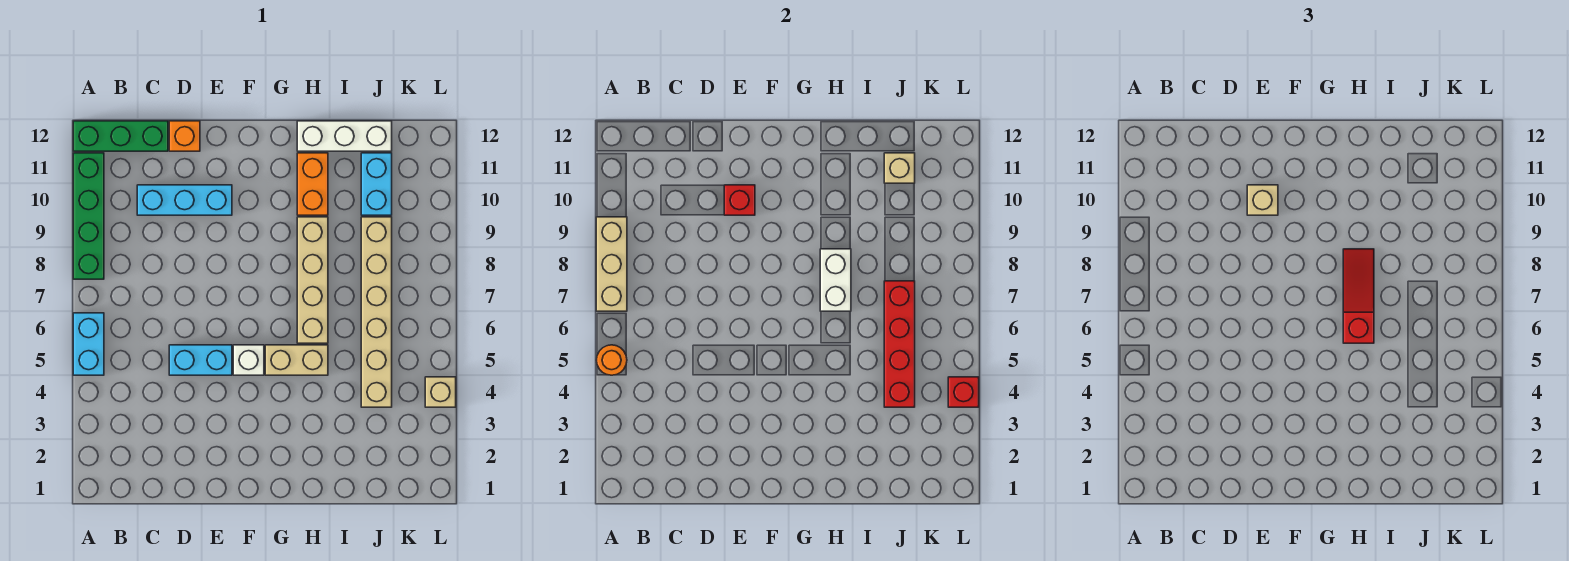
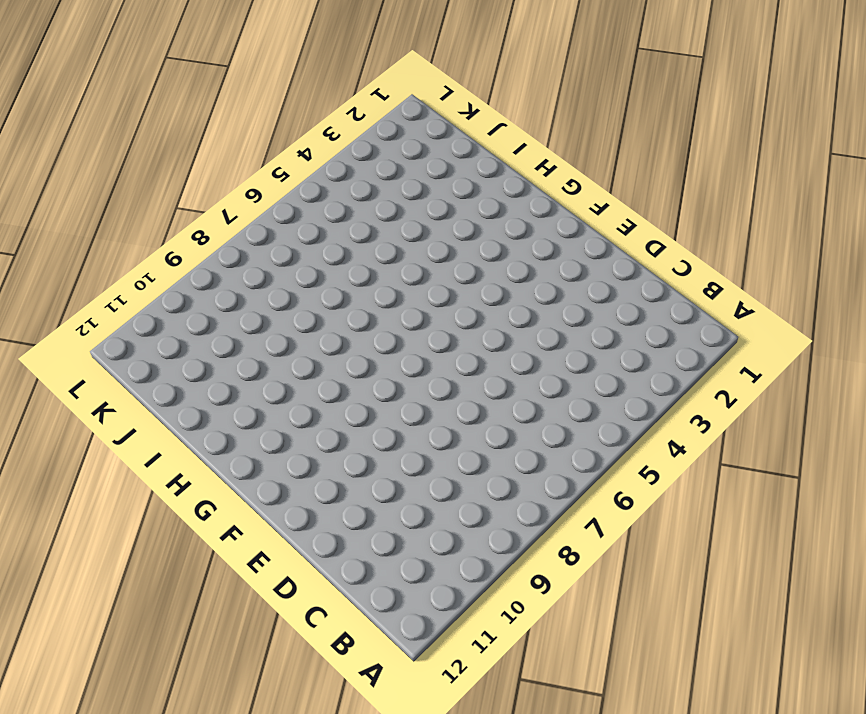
none -> cyan 1x2 brick [73,313,104,375]
none -> green 1x4 brick [73,153,104,279]
none -> green 1x3 brick [73,121,168,151]

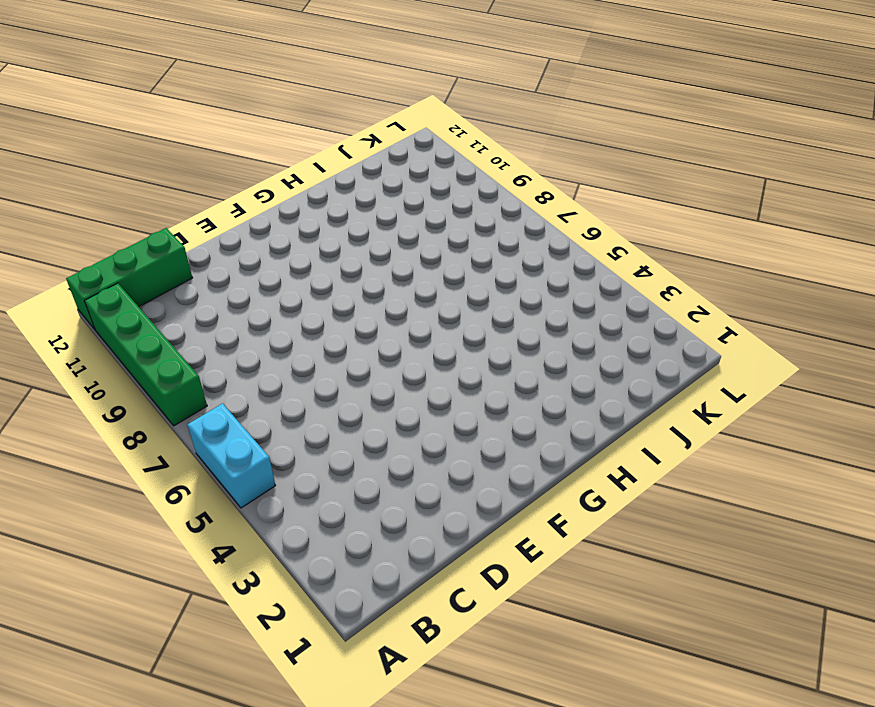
none -> cyan 1x3 brick [137,185,232,215]
none -> cyan 1x2 brick [169,345,232,375]
none -> orange 1x1 brick [169,121,200,151]

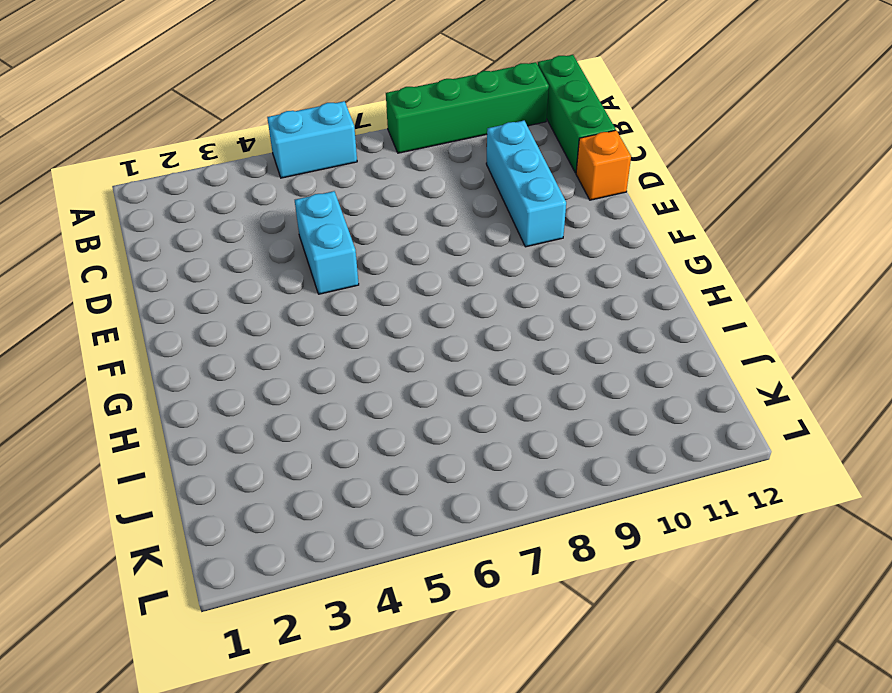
none -> white 1x1 brick [233,345,264,375]
none -> tan 1x2 brick [265,345,328,375]
none -> tan 1x4 brick [297,217,328,343]

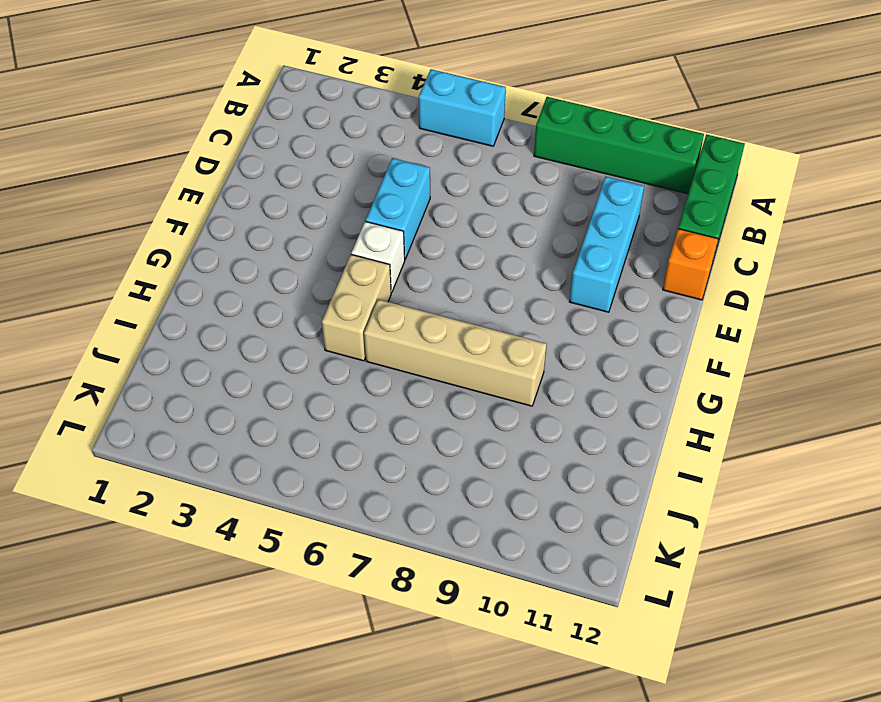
none -> orange 1x2 brick [297,153,328,215]
none -> white 1x3 brick [297,121,392,151]
none -> tan 1x6 brick [361,217,392,407]

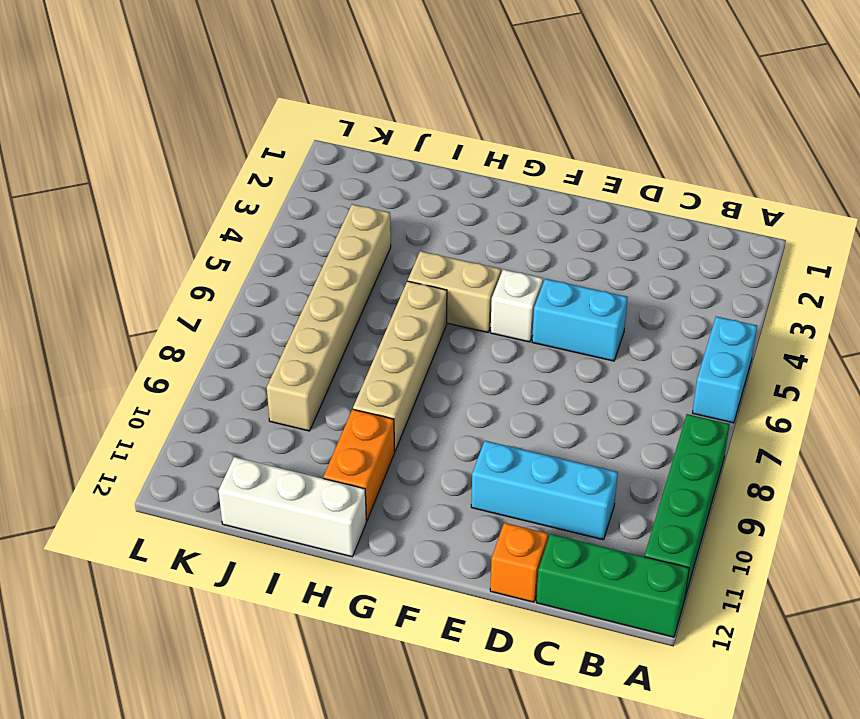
none -> cyan 1x2 brick [361,153,392,215]
none -> tan 1x1 brick [425,377,456,407]
none -> orange 1x1 round brick [596,345,627,375]

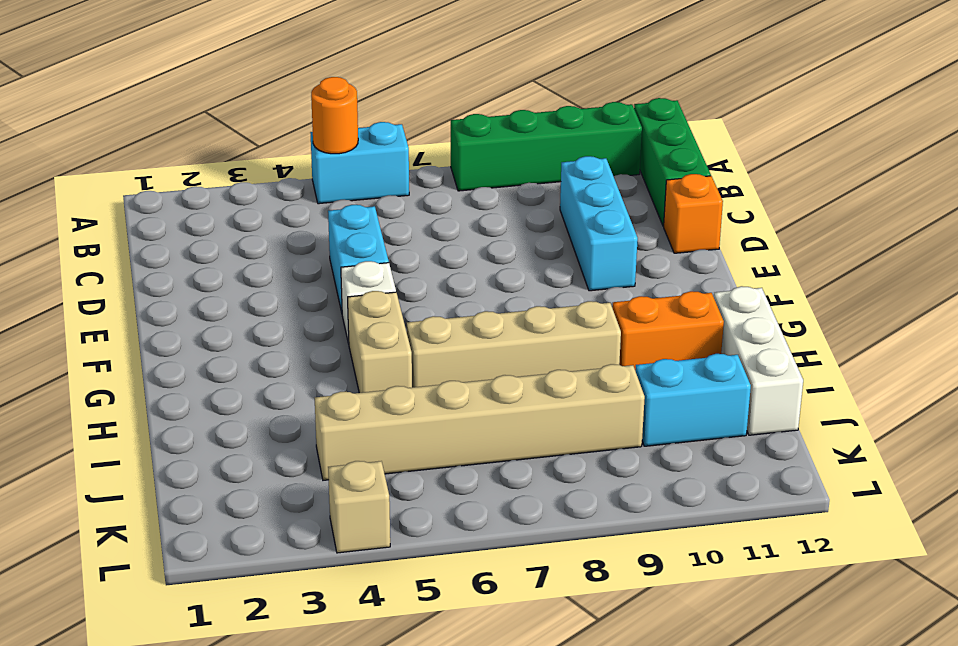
none -> tan 1x3 brick [596,217,627,311]
none -> red 1x1 brick [724,185,755,215]
none -> white 1x2 brick [820,249,851,311]

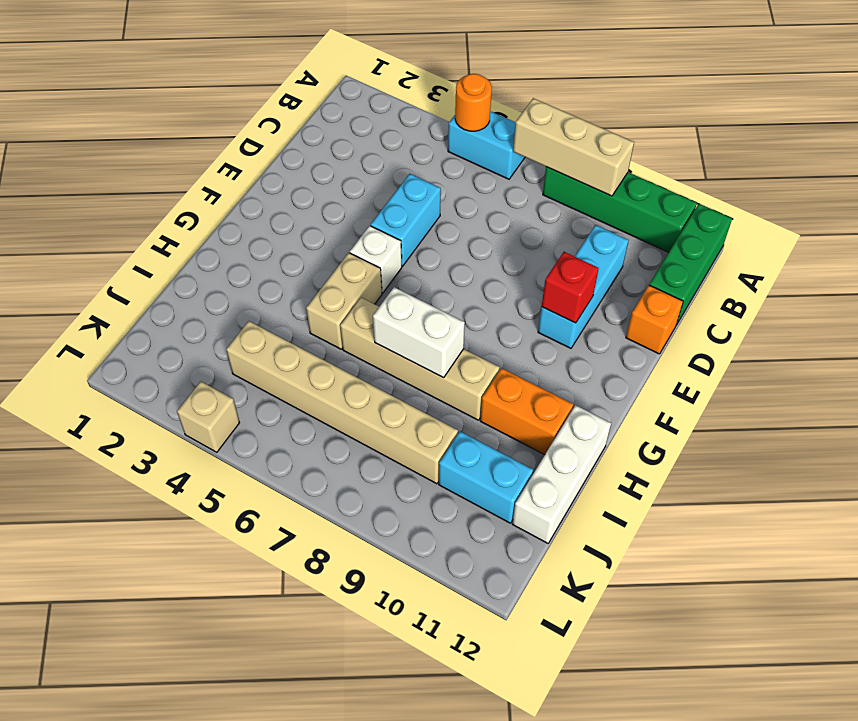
none -> red 1x4 brick [884,281,915,407]
none -> tan 1x1 brick [884,153,915,183]
none -> red 1x1 brick [948,377,979,407]

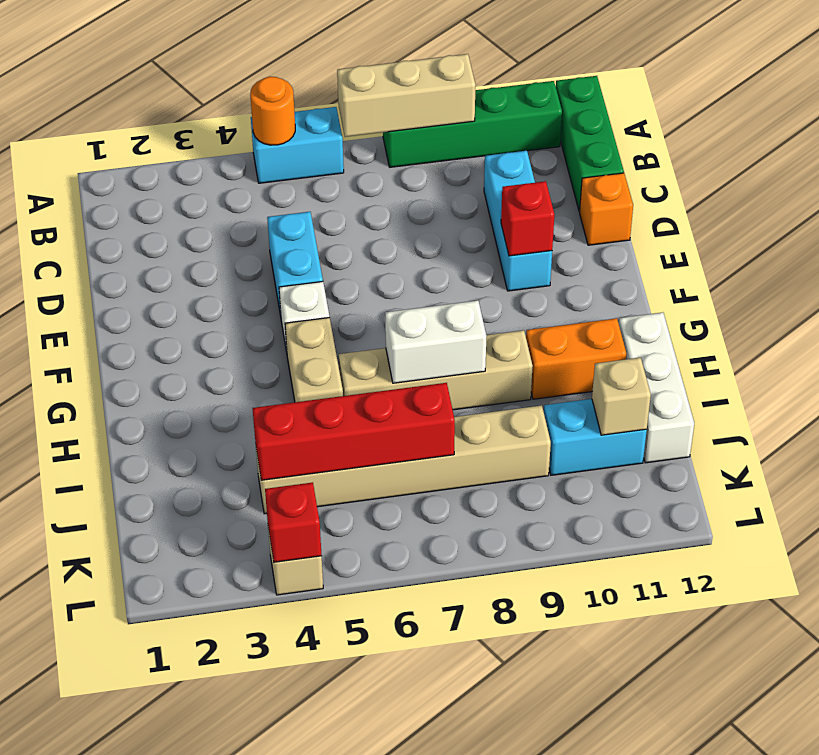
none -> tan 1x1 brick [1247,185,1278,215]
none -> red 1x3 slope [1343,249,1374,343]

